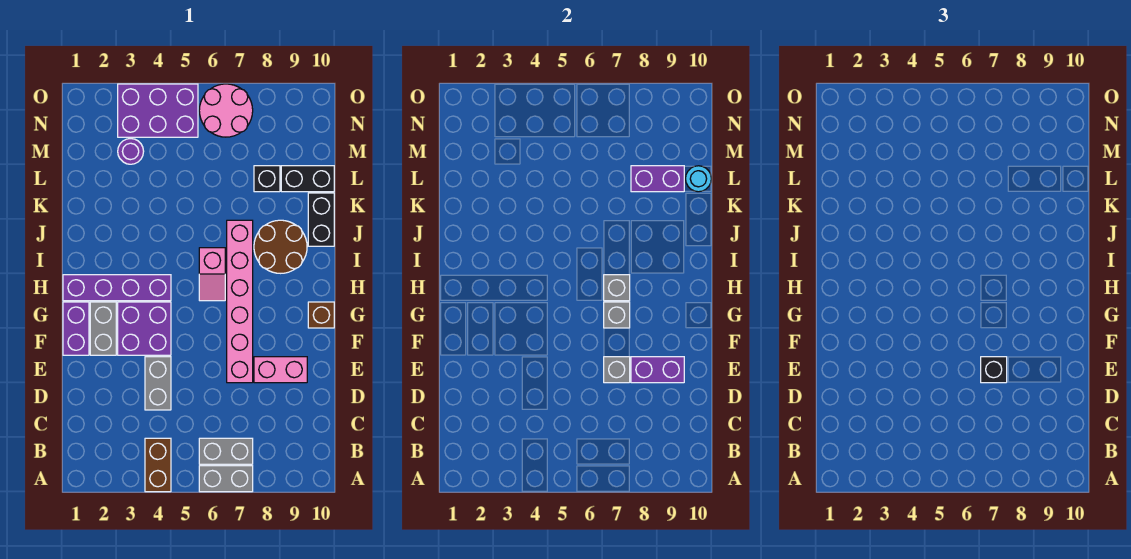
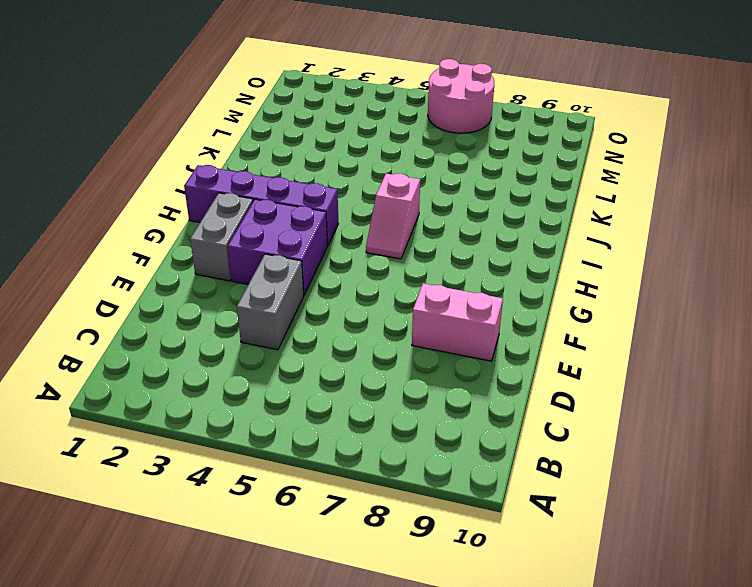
none -> brown 1x2 brick [145,438,171,492]
none -> grey 1x2 brick [199,466,253,492]
none -> grey 1x2 brick [199,438,253,464]

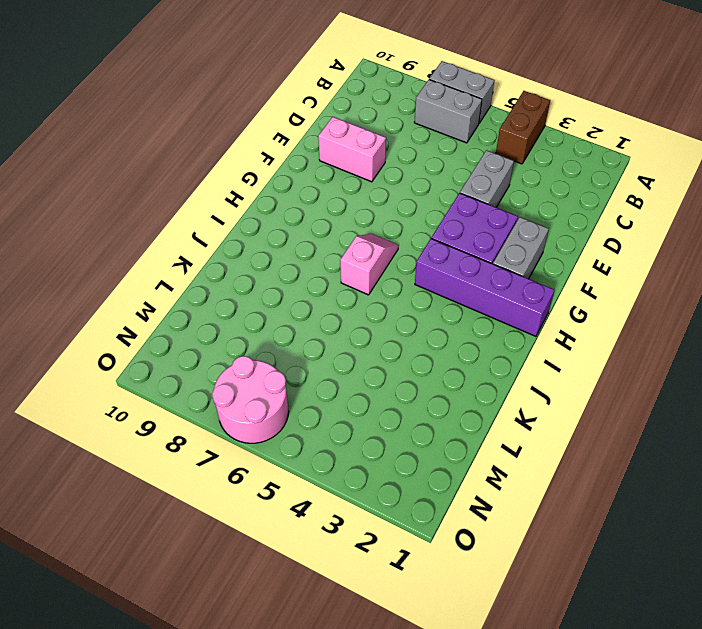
none -> pink 1x6 brick [227,220,253,383]
none -> purple 1x2 brick [63,302,89,355]
none -> brown 1x1 brick [308,302,334,328]

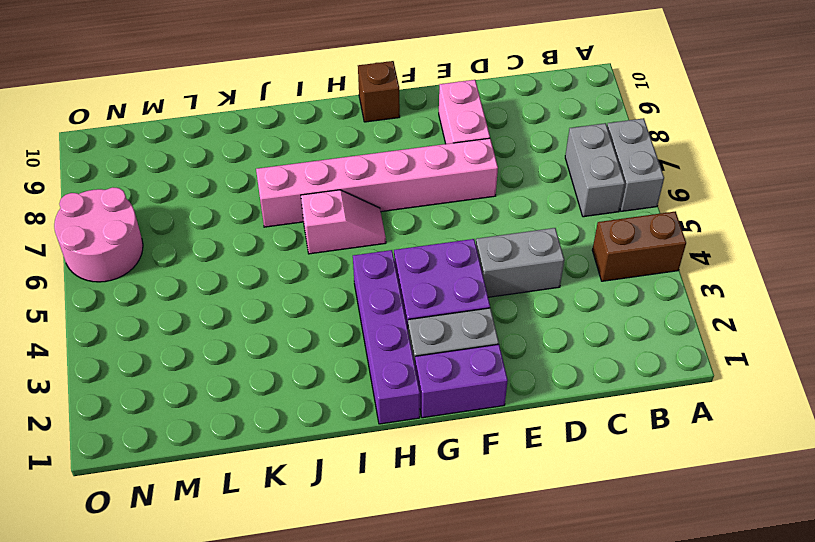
none -> brown 2x2 round brick [254,220,307,273]
none -> black 1x2 brick [308,193,334,246]
none -> black 1x1 brick [254,166,280,192]

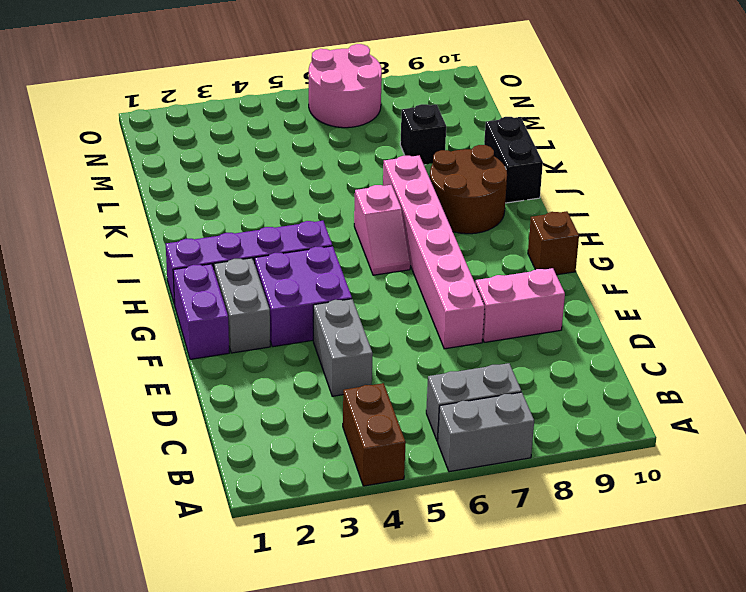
none -> black 1x2 brick [281,166,334,192]
none -> purple 1x1 round brick [118,139,144,164]
none -> purple 2x3 brick [118,84,198,137]

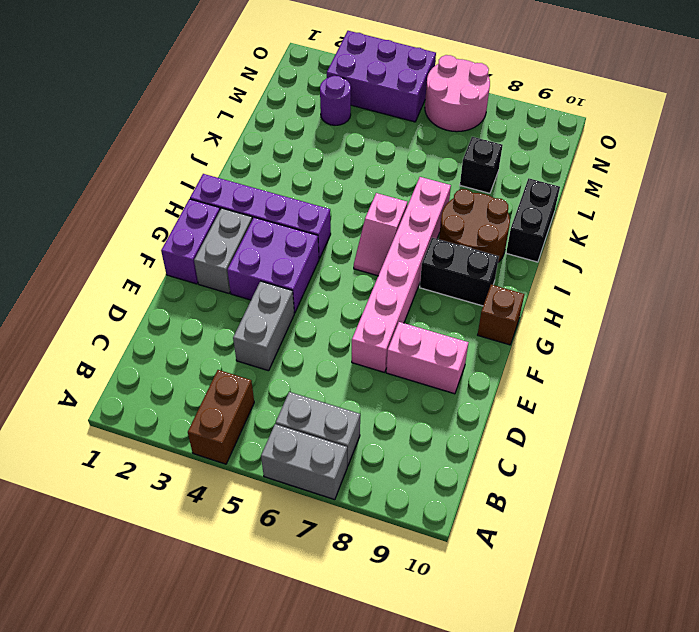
black 1x2 brick [420,238,499,306] -> black 1x2 brick moved to [281,166,334,192]
none -> grey 1x1 brick [604,357,630,383]
none -> purple 1x2 brick [631,357,684,383]
none -> grey 1x1 brick [604,302,630,328]

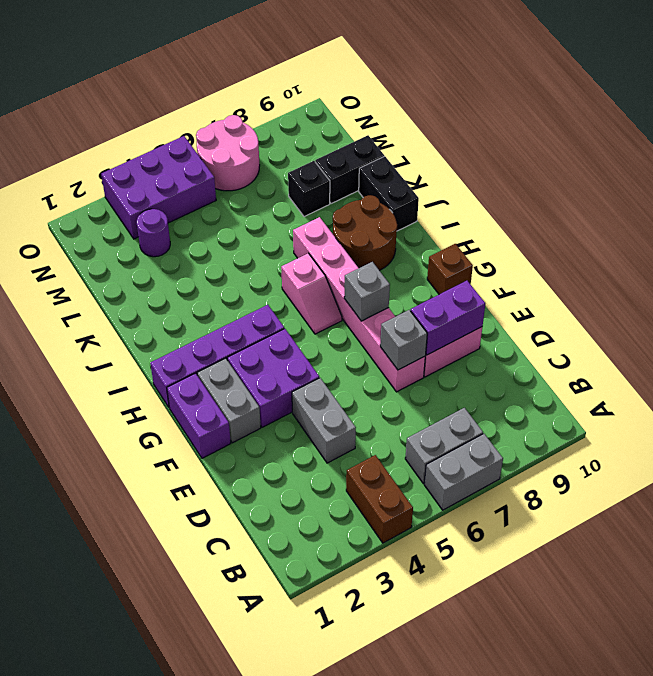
none -> grey 1x1 brick [604,275,630,301]
none -> purple 1x2 brick [631,166,684,192]
none -> cyan 1x1 round brick [686,166,711,192]

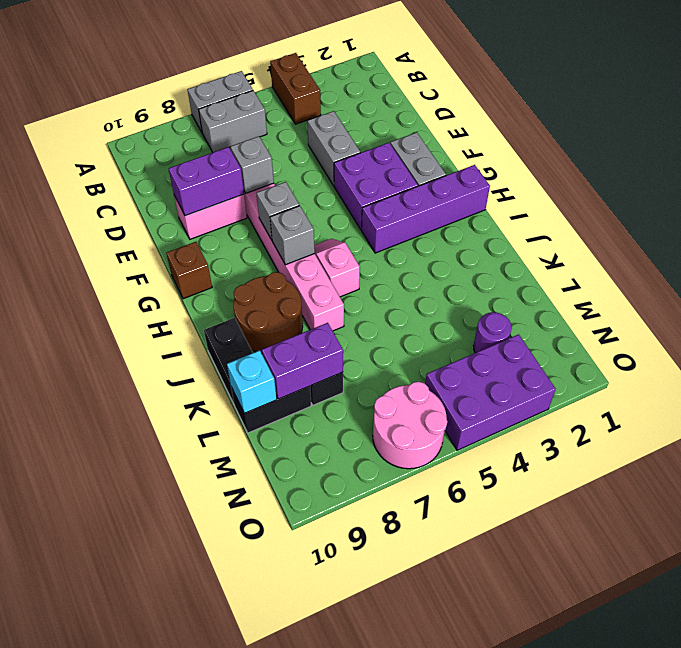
cyan 1x1 brick [227,350,277,413] -> cyan 1x1 round brick [686,166,711,192]
none -> purple 1x2 brick [63,302,89,355]
none -> black 1x1 brick [981,357,1007,383]

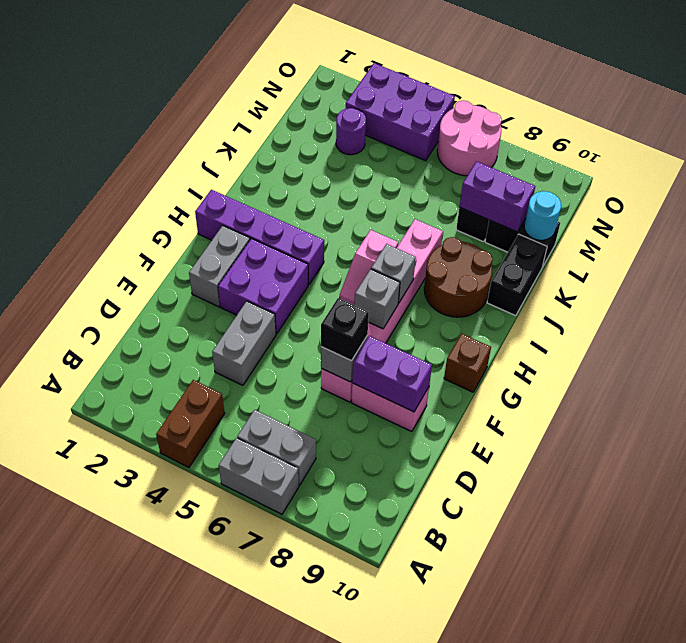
none -> purple 1x2 brick [63,302,89,355]

